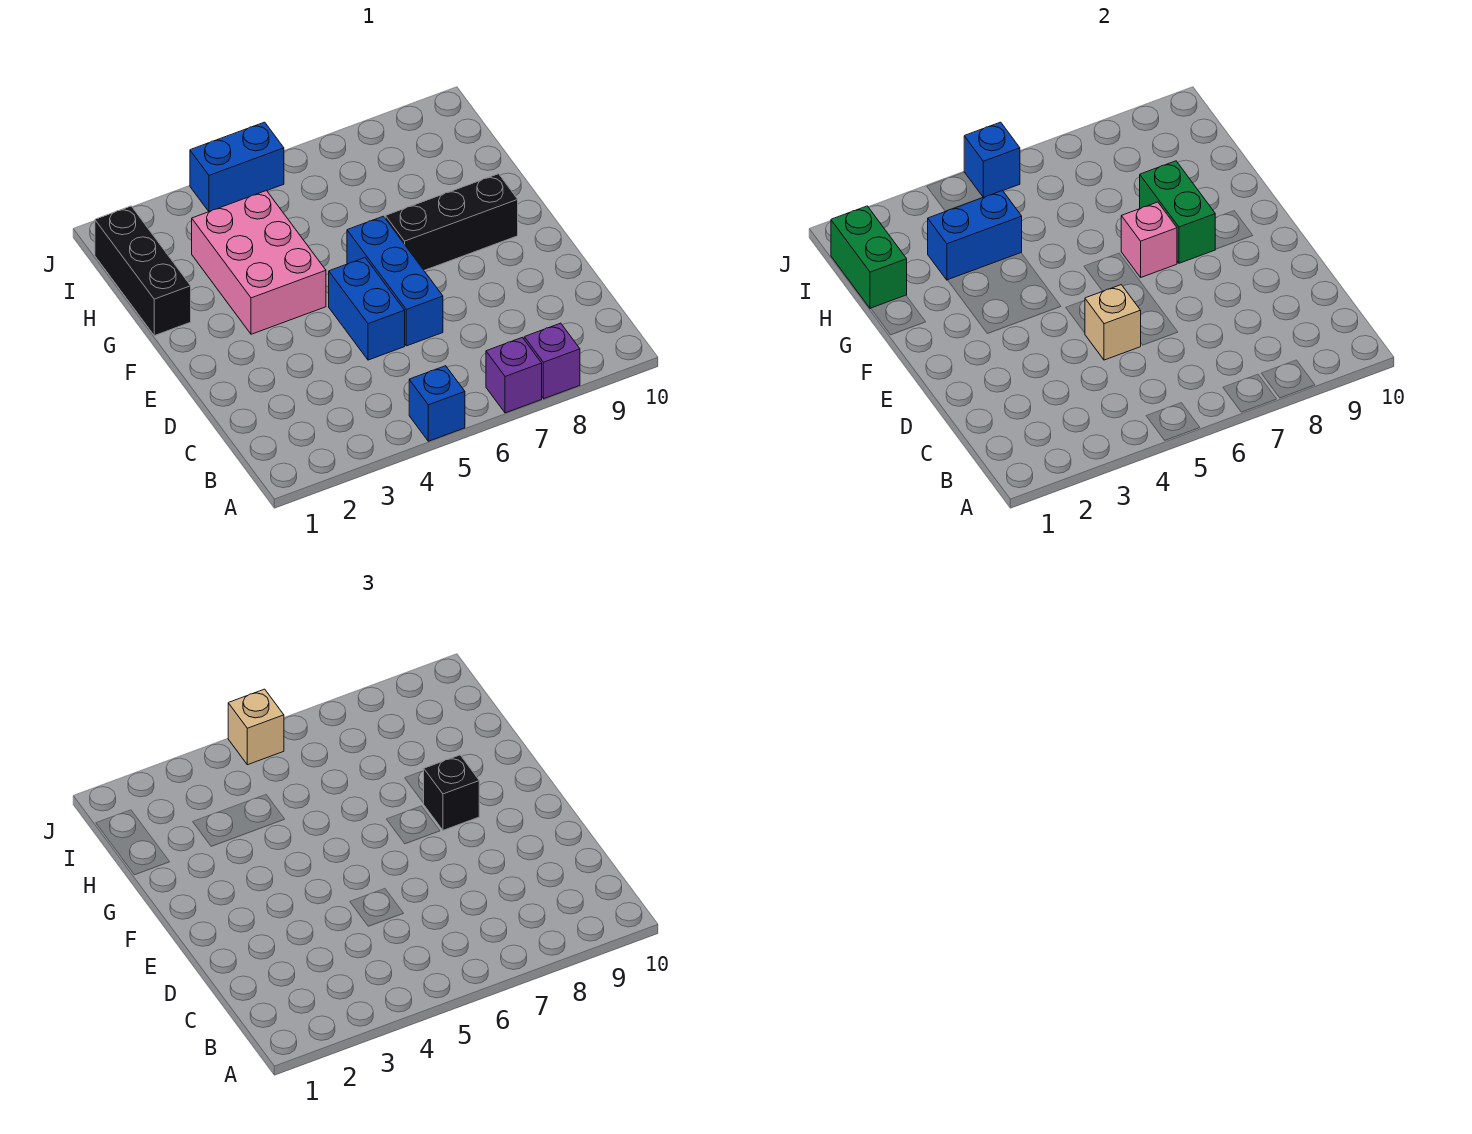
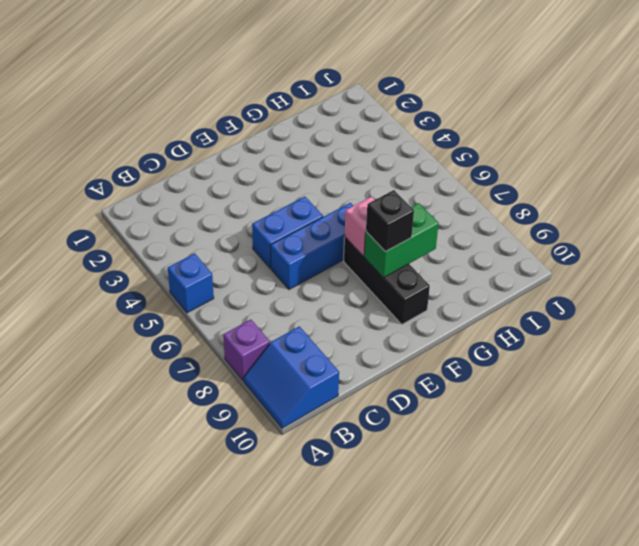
blue 2x2 slope [244,326,339,428] -> none
none -> purple 1x1 brick [486,337,542,413]
none -> pink 2x3 brick [192,191,326,334]
none -> black 1x3 brick [95,206,191,336]

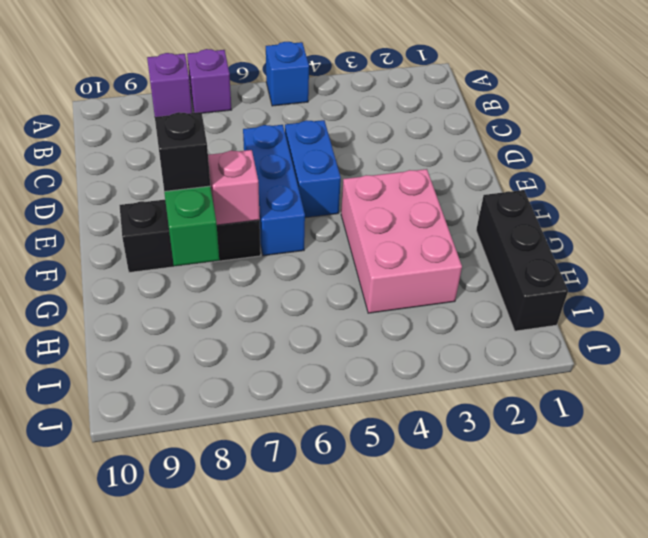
none -> blue 1x2 brick [190,122,284,212]
none -> tan 1x1 brick [1085,285,1141,360]
none -> green 1x2 brick [831,206,907,309]

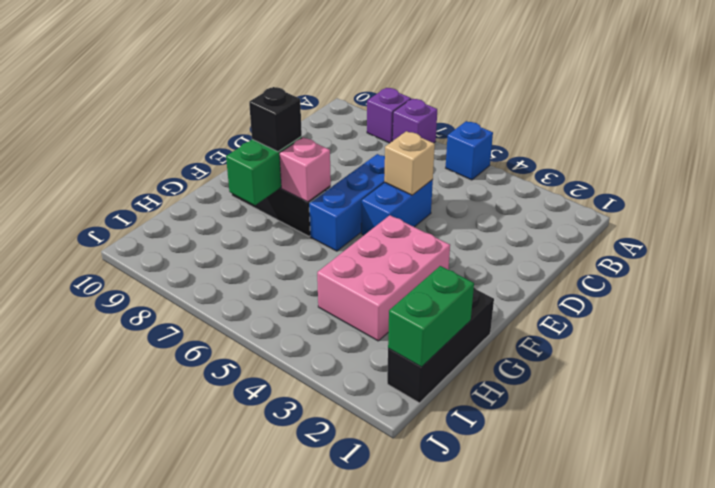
none -> blue 1x2 brick [190,122,284,212]
none -> blue 1x2 brick [928,191,1022,280]
none -> blue 1x1 brick [964,122,1020,197]

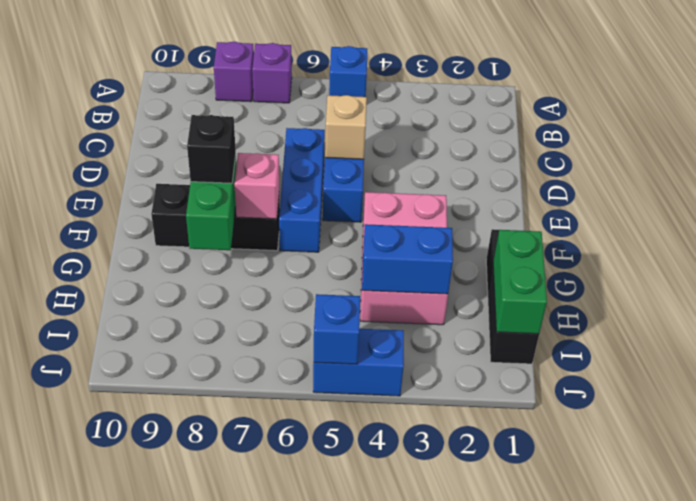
none -> tan 1x1 brick [228,689,284,765]

